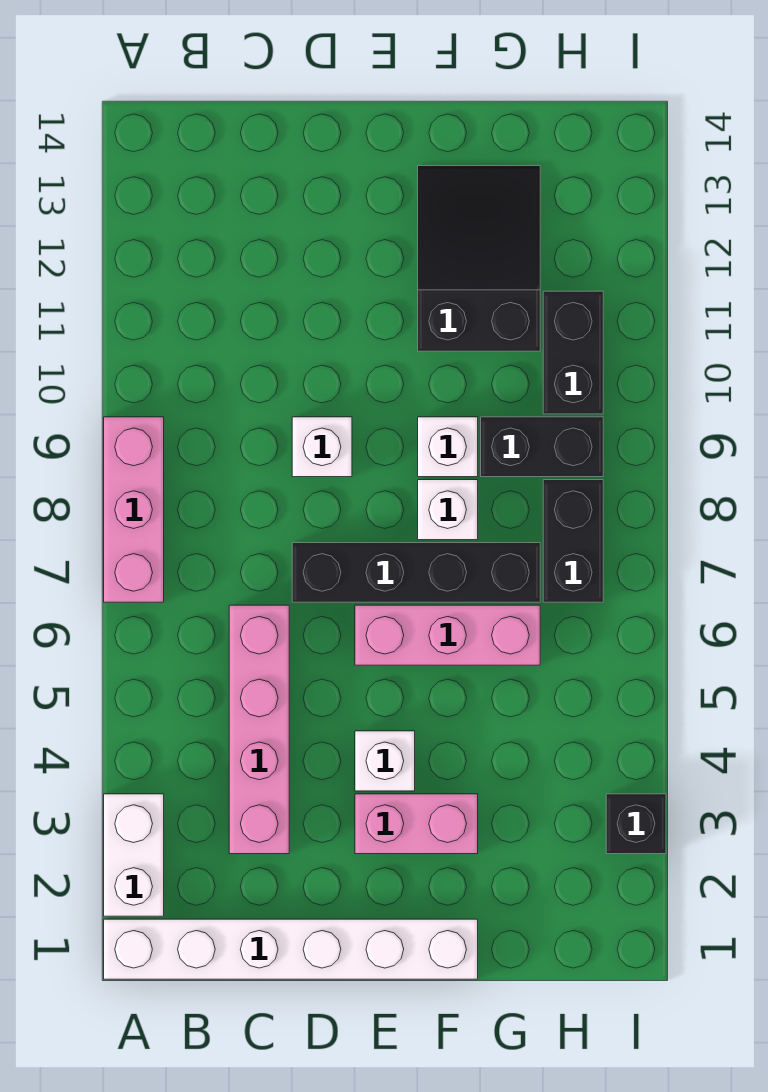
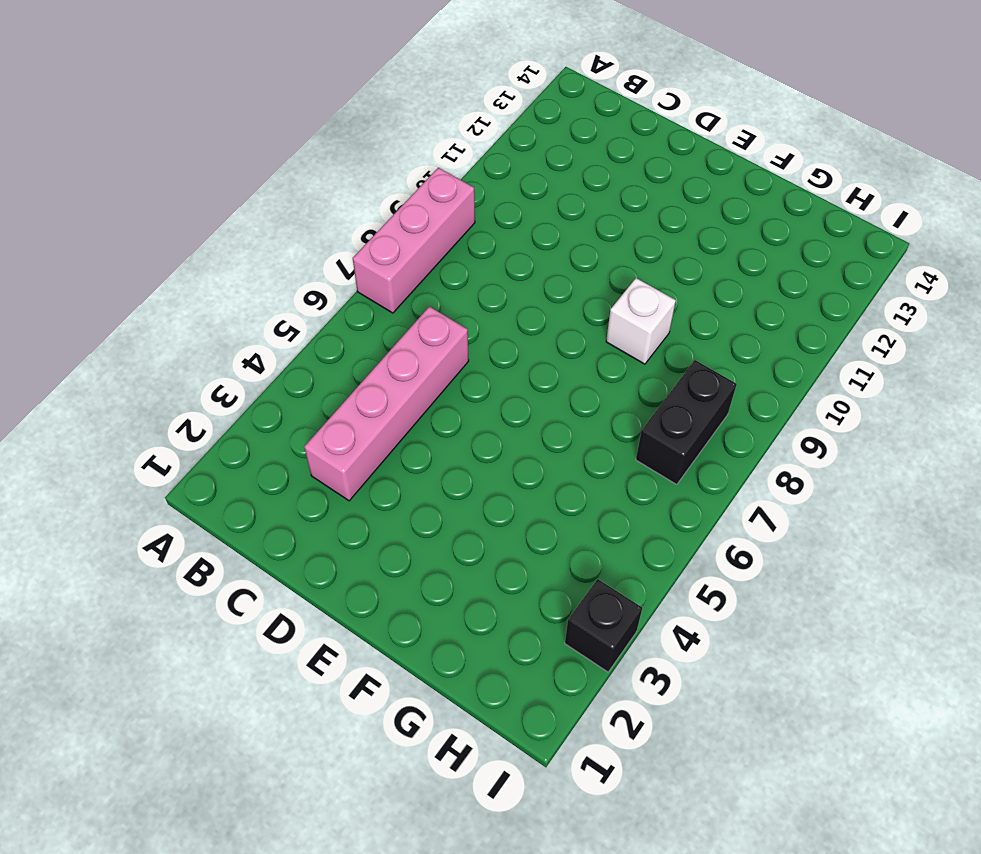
none -> white 1x6 brick [104,919,478,979]
none -> white 1x2 brick [104,794,164,916]
none -> black 1x4 brick [292,543,540,602]

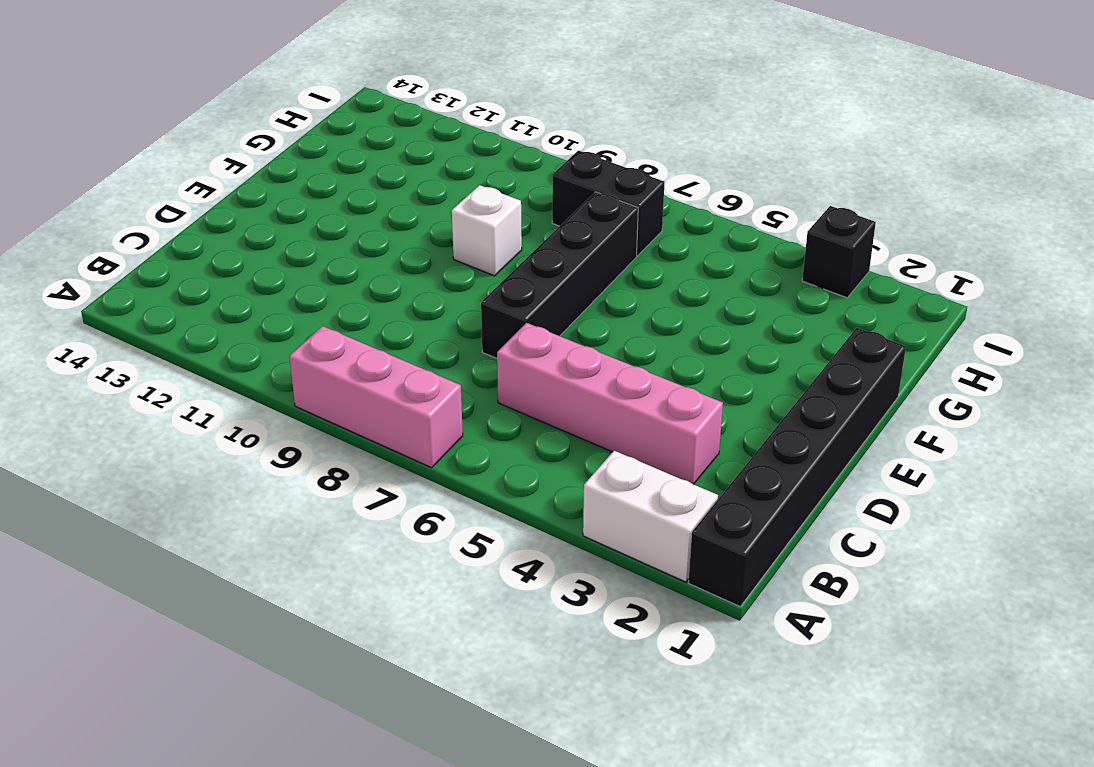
black 1x6 brick [689,328,906,606] -> white 1x6 brick [104,919,478,979]
none -> white 1x1 brick [292,417,352,477]
none -> pink 1x2 brick [355,794,478,854]
none -> white 1x1 brick [355,731,415,791]

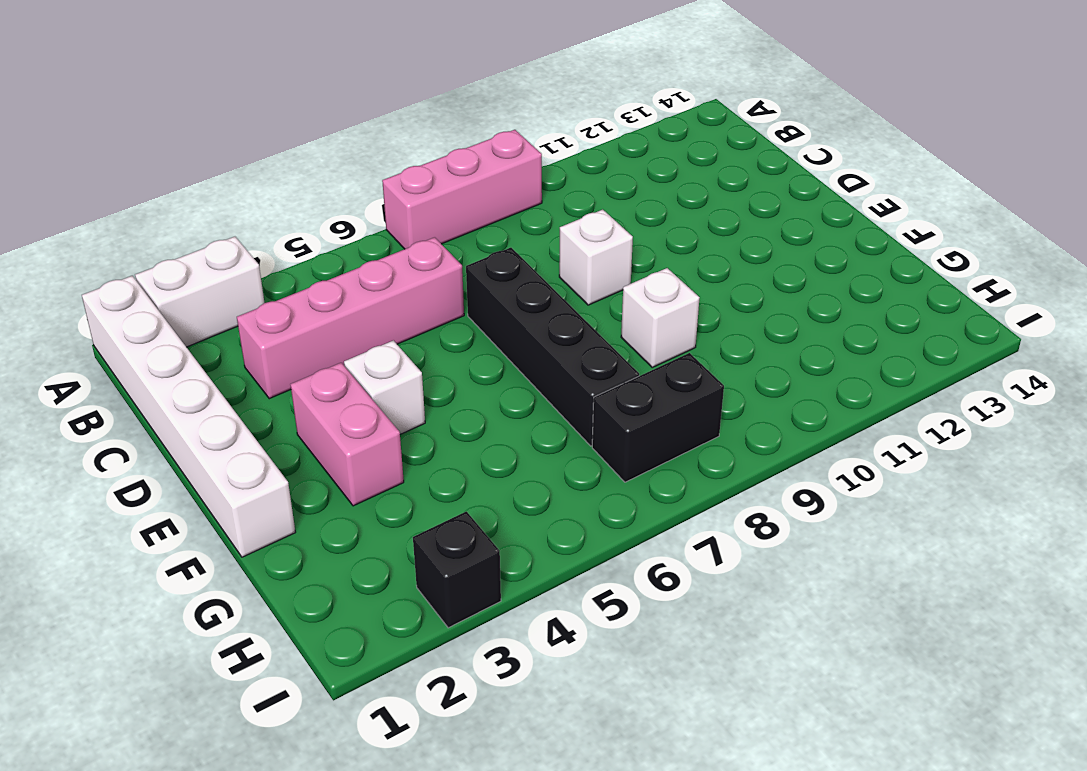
none -> pink 1x3 brick [355,605,540,665]
none -> white 1x1 brick [418,480,478,540]
none -> black 2x3 slope [418,166,540,351]

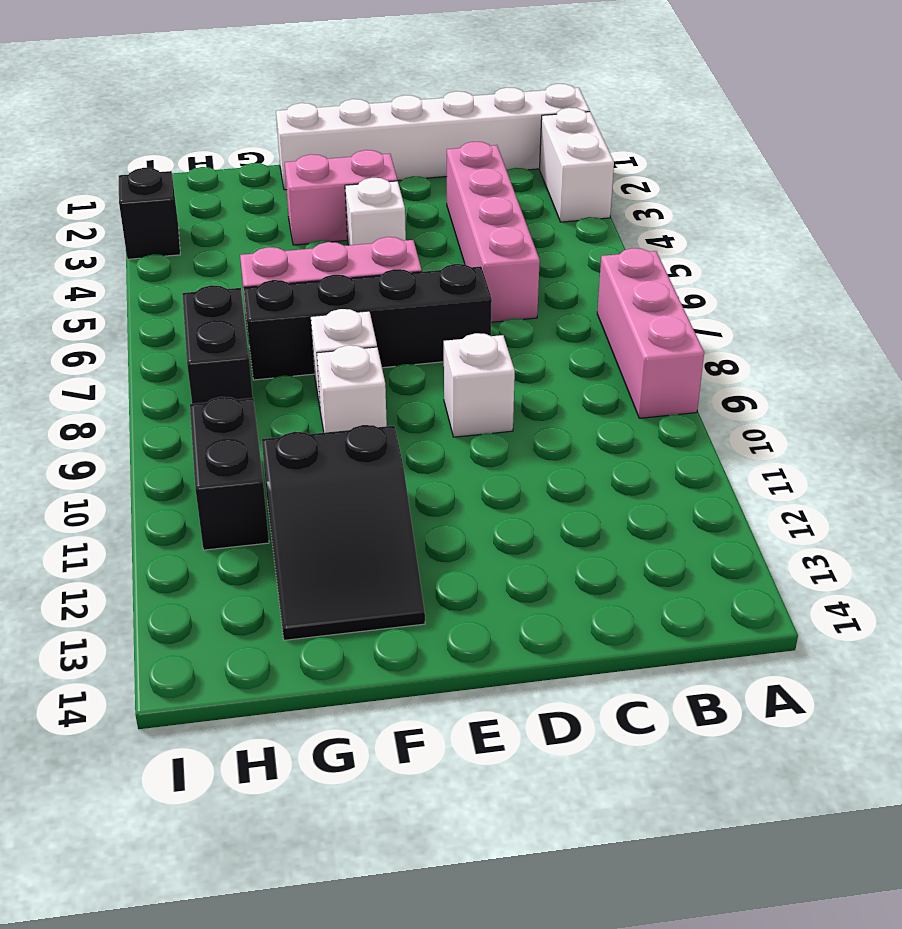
none -> black 1x2 brick [481,417,603,477]

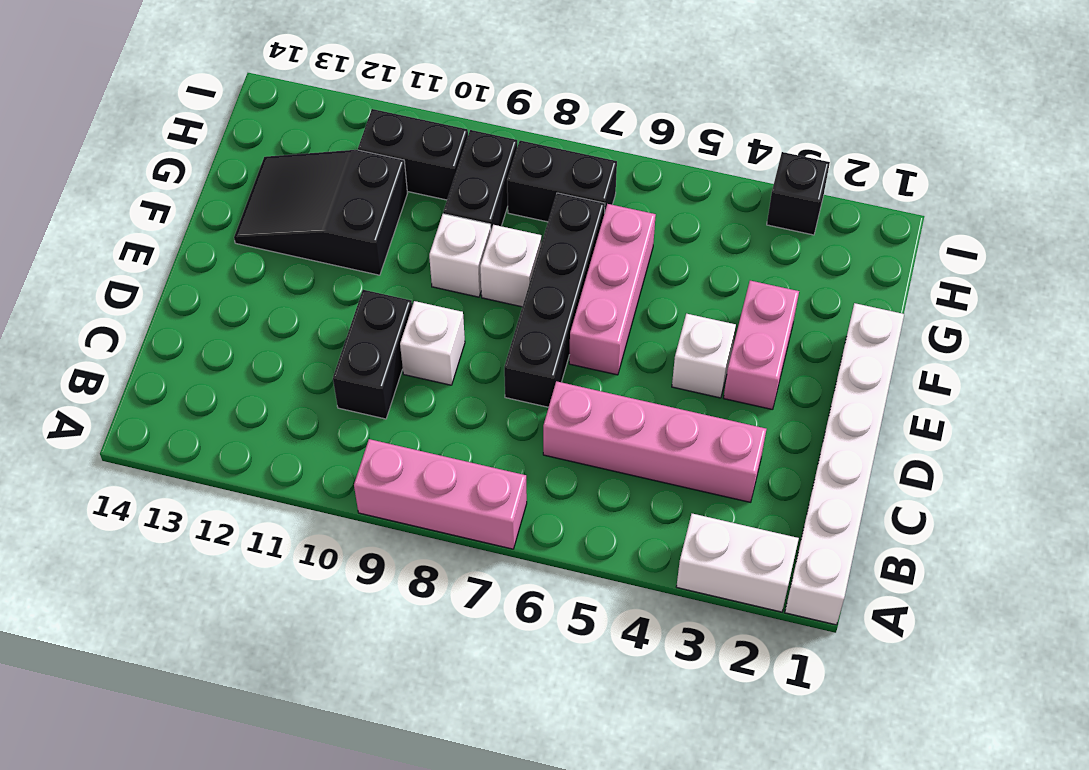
black 1x2 brick [333,290,412,419] -> none

